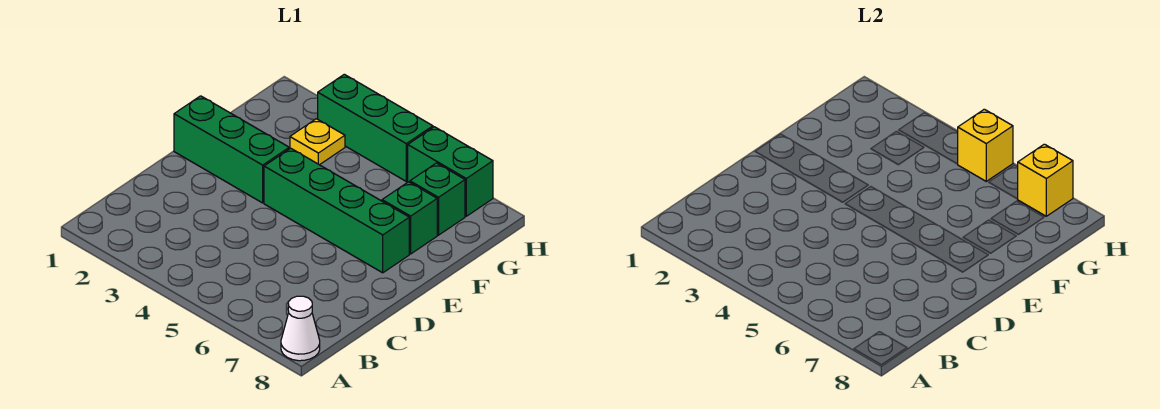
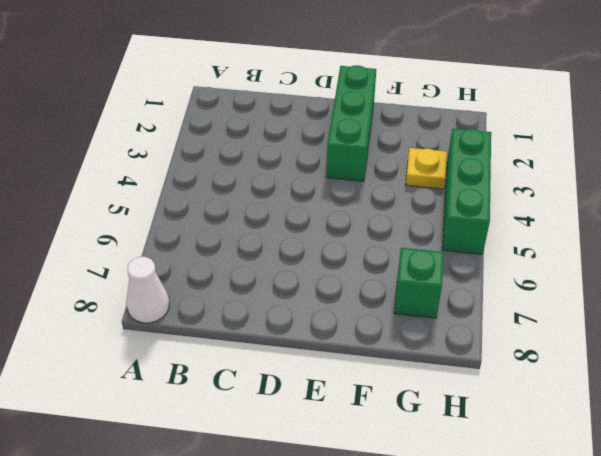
none -> green 1x4 brick [264,148,409,273]
none -> green 1x1 brick [382,182,437,254]

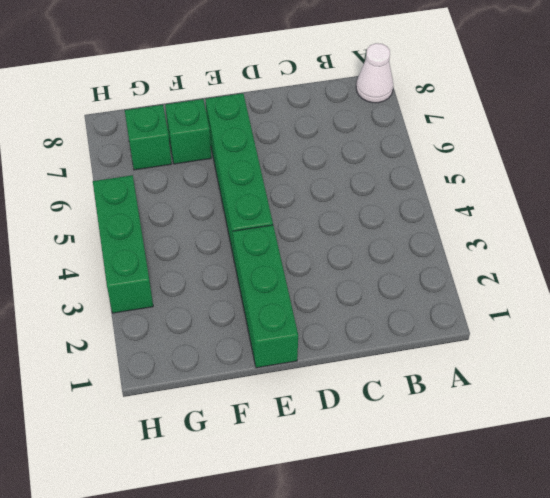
none -> yellow 1x1 plate [290,119,345,165]
none -> green 1x2 brick [408,127,493,216]

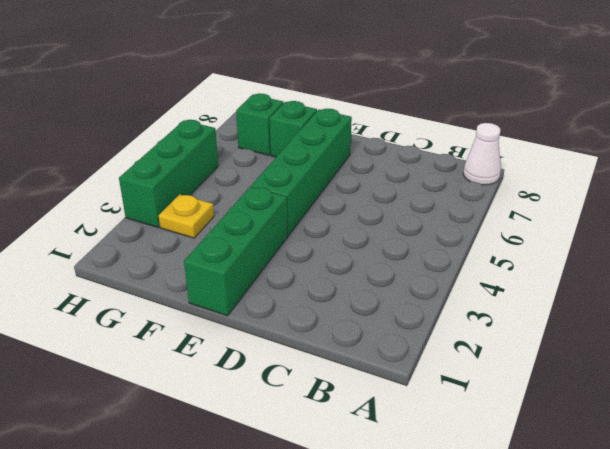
none -> green 1x2 brick [408,127,493,216]
none -> yellow 1x1 brick [958,109,1013,181]

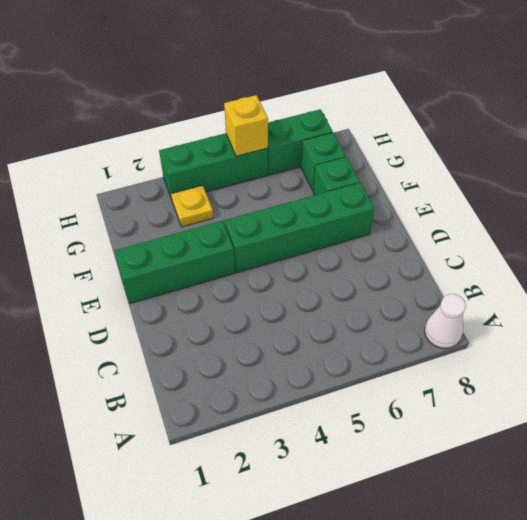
none -> yellow 1x1 brick [1018,144,1073,216]

